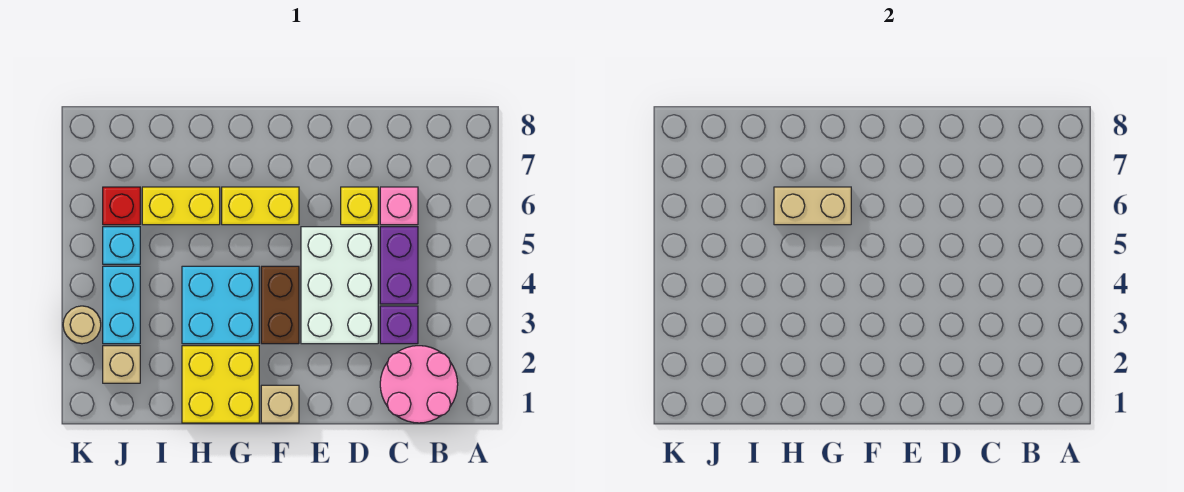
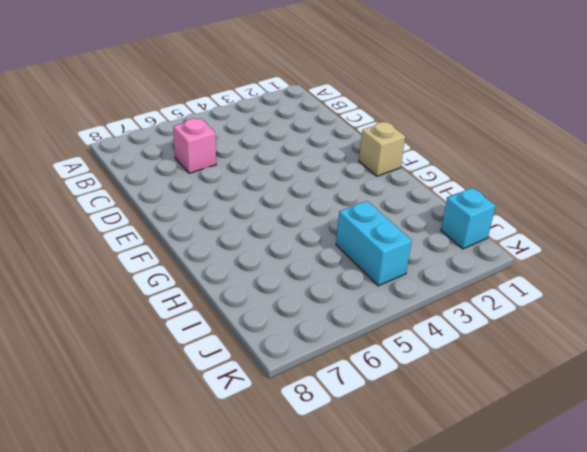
cyan 1x2 brick [336,201,412,286] -> cyan 1x2 brick turned to [103,266,140,344]
cyan 1x1 brick [441,188,496,249] -> cyan 1x1 brick moved to [103,227,140,264]
none -> pink 2x2 round brick [380,346,458,423]
none -> purple 1x1 brick [380,306,418,344]
none -> purple 1x2 brick [380,227,418,304]

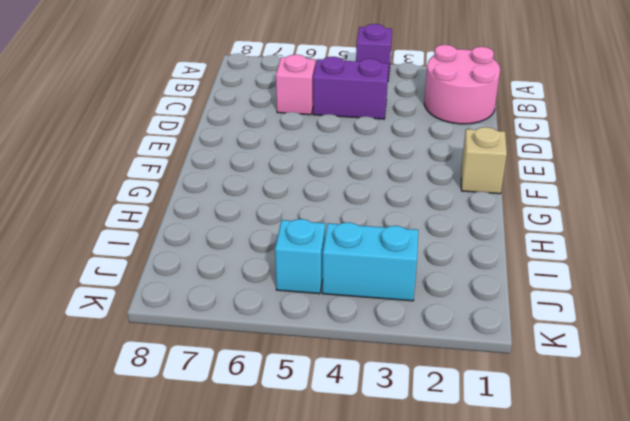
purple 1x1 brick [356,24,392,81] -> purple 1x1 brick moved to [380,306,418,344]
none -> white 2x3 brick [301,227,378,344]
none -> yellow 1x1 brick [341,187,378,225]
none -> brown 1x2 brick [261,266,299,344]

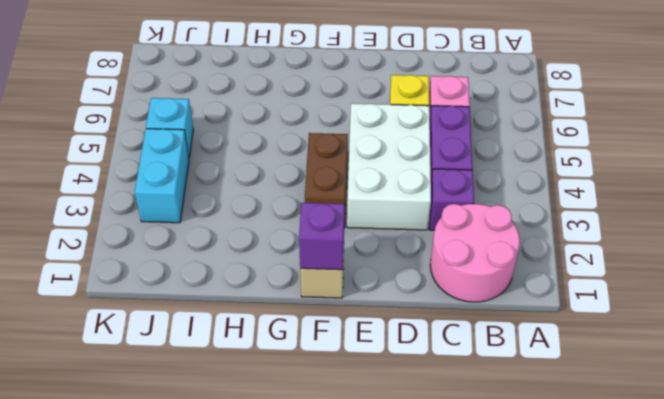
purple 1x1 brick [299,203,345,270] -> none
none -> yellow 1x2 brick [222,187,299,225]
none -> yellow 2x2 brick [182,346,259,423]
none -> cyan 2x2 brick [182,266,259,344]

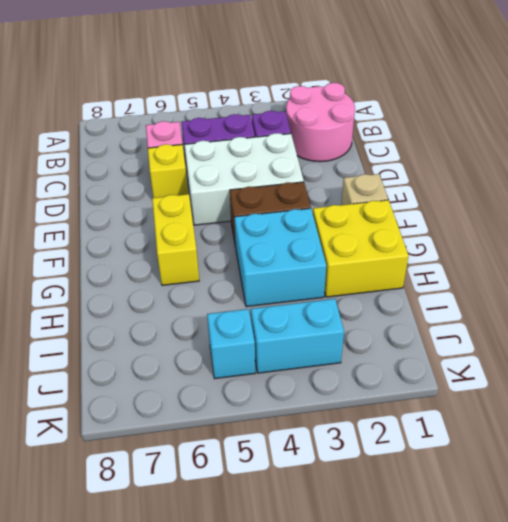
none -> yellow 1x2 brick [142,187,220,225]
none -> tan 1x1 brick [103,346,140,383]
none -> red 1x1 brick [103,187,140,225]

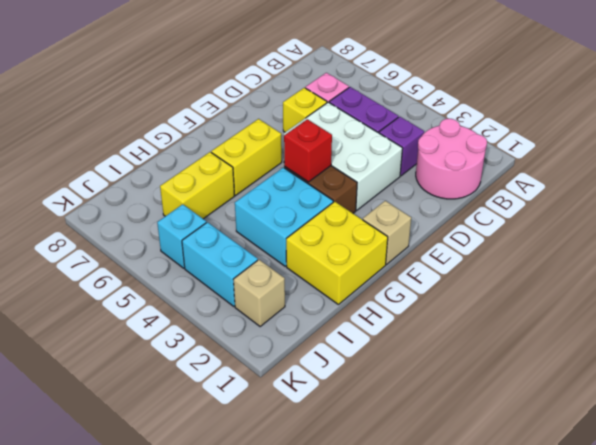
red 1x1 brick [284,119,332,182] -> red 1x1 brick moved to [103,187,140,225]
none -> tan 1x1 round brick [63,306,101,344]
none -> tan 1x2 brick [774,187,851,225]

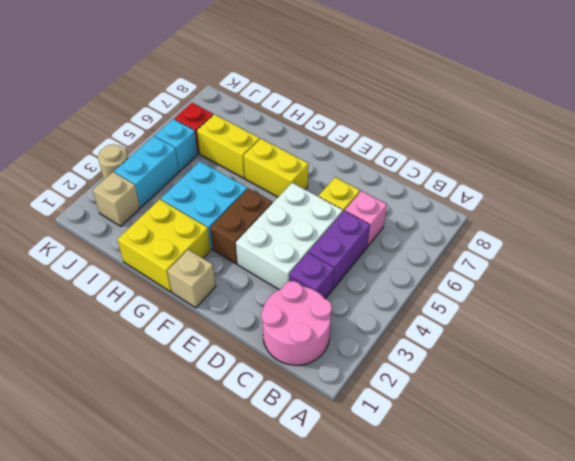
none -> tan 1x2 brick [774,187,851,225]

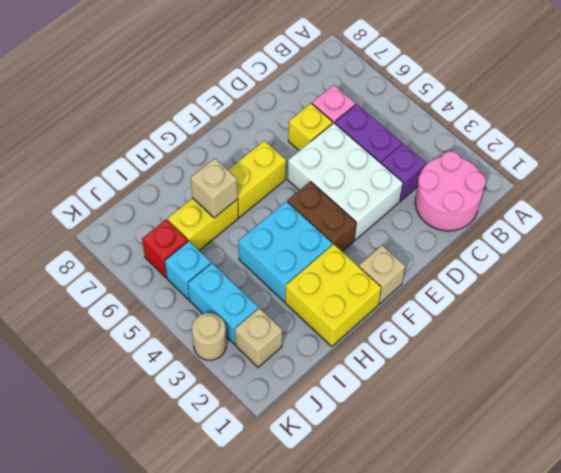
tan 1x1 brick [191,158,238,218] -> tan 1x2 brick [774,187,851,225]

